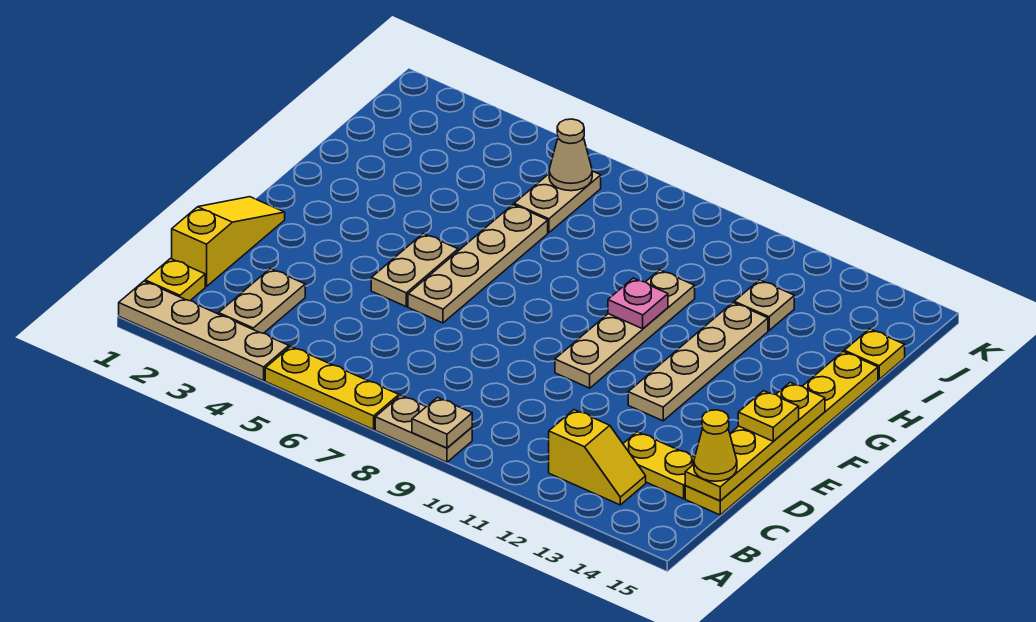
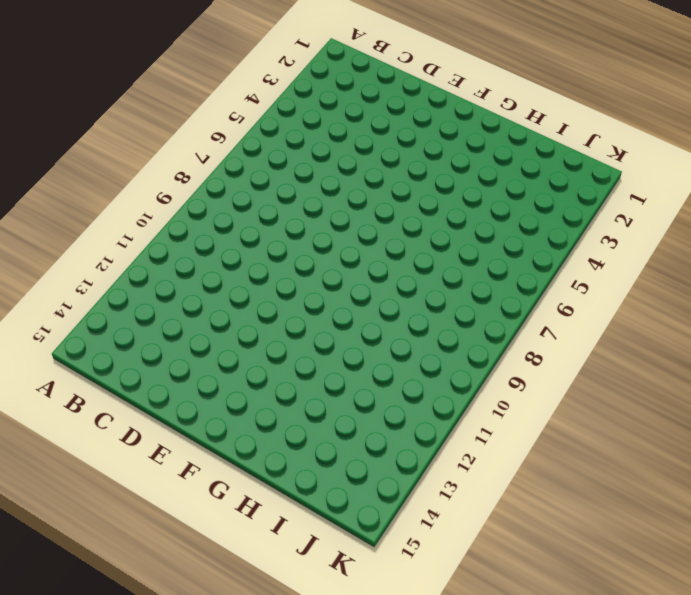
none -> tan 1x4 plate [119,281,289,381]
none -> yellow 1x3 plate [265,346,399,430]
none -> tan 1x2 plate [375,395,472,462]

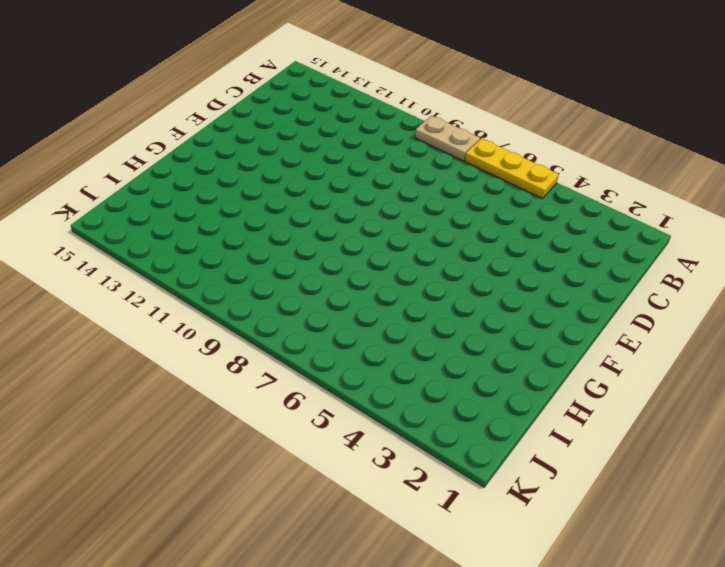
none -> tan 1x4 plate [119,281,289,381]
none -> yellow 1x1 plate [145,259,205,301]
none -> tan 1x2 plate [219,269,305,333]

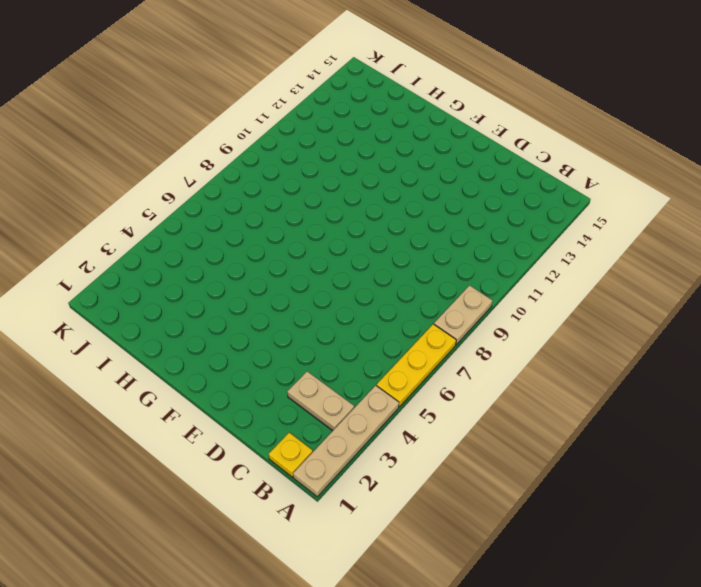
none -> yellow 1x2 slope [549,410,646,505]
none -> yellow 1x3 slope [172,197,285,287]
none -> yellow 1x2 plate [623,432,695,499]

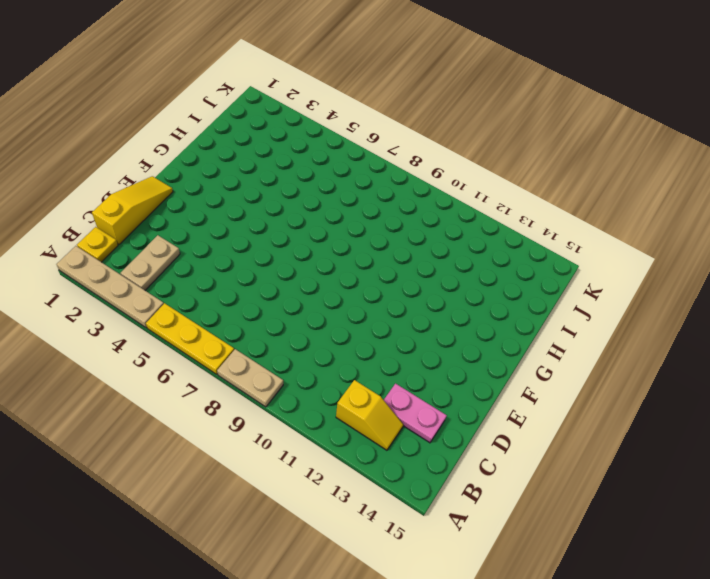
pink 1x2 plate [384,384,447,443] -> yellow 1x2 plate [623,432,695,499]
none -> yellow 1x6 plate [685,352,878,515]
none -> tan 1x2 plate [371,233,458,306]
none -> tan 1x4 plate [408,205,548,323]

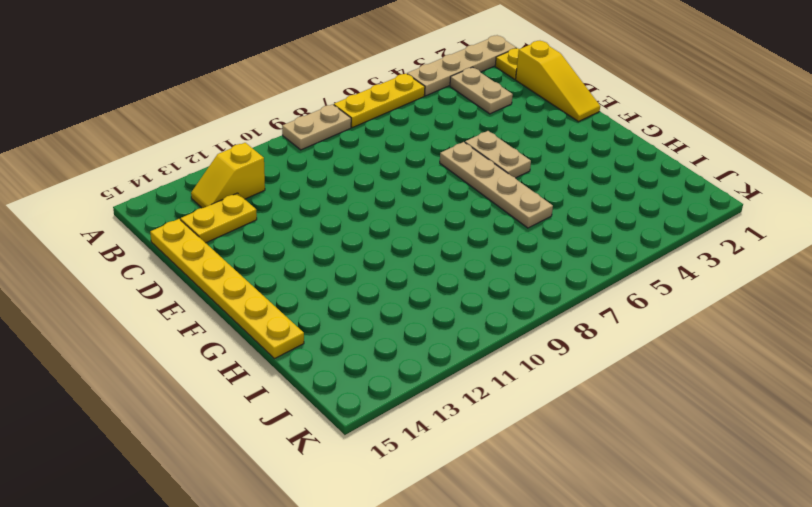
none -> tan 1x4 plate [555,270,695,388]
none -> tan 1x4 plate [628,303,768,421]
none -> tan 1x2 plate [514,171,601,232]

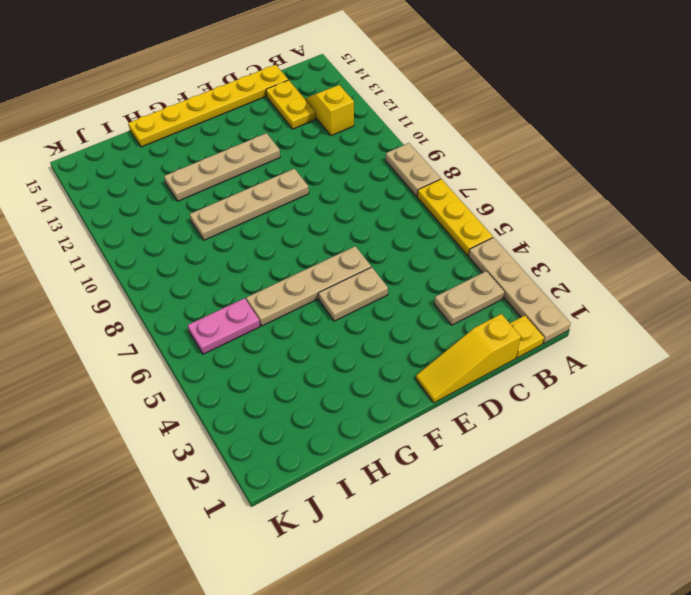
pink 1x2 plate [188,298,260,354] -> tan 1x2 plate [514,171,601,232]
none -> tan 1x1 plate [734,280,794,330]
none -> yellow 1x1 plate [844,329,905,379]
none -> tan 1x1 plate [412,397,472,448]

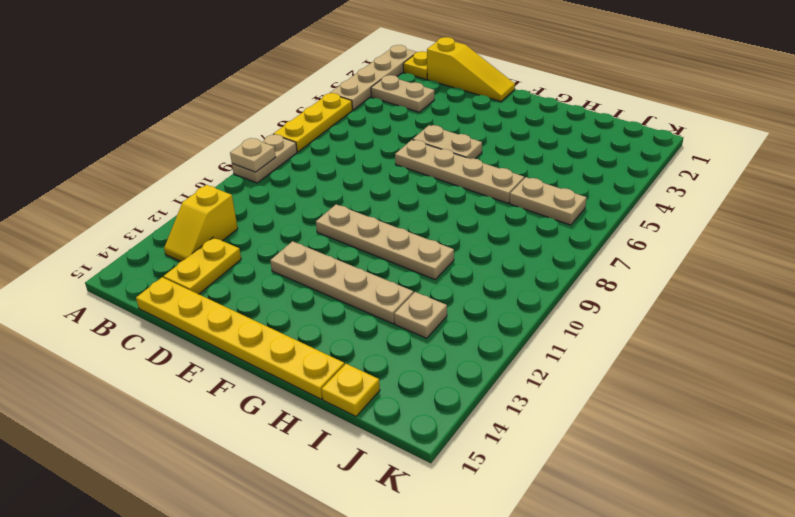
none -> yellow 1x4 plate [685,382,825,501]
none -> pink 1x1 plate [608,278,668,329]
none -> tan 1x1 cone [549,119,592,191]

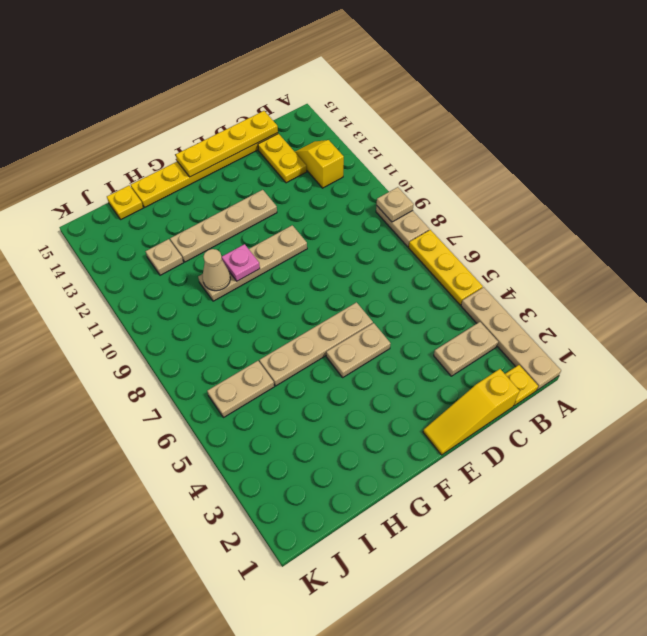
tan 1x1 cone [203,249,230,291] -> tan 1x1 cone moved to [549,119,592,191]
none -> yellow 1x1 cone [694,410,737,481]
none -> yellow 1x1 plate [738,391,799,441]

